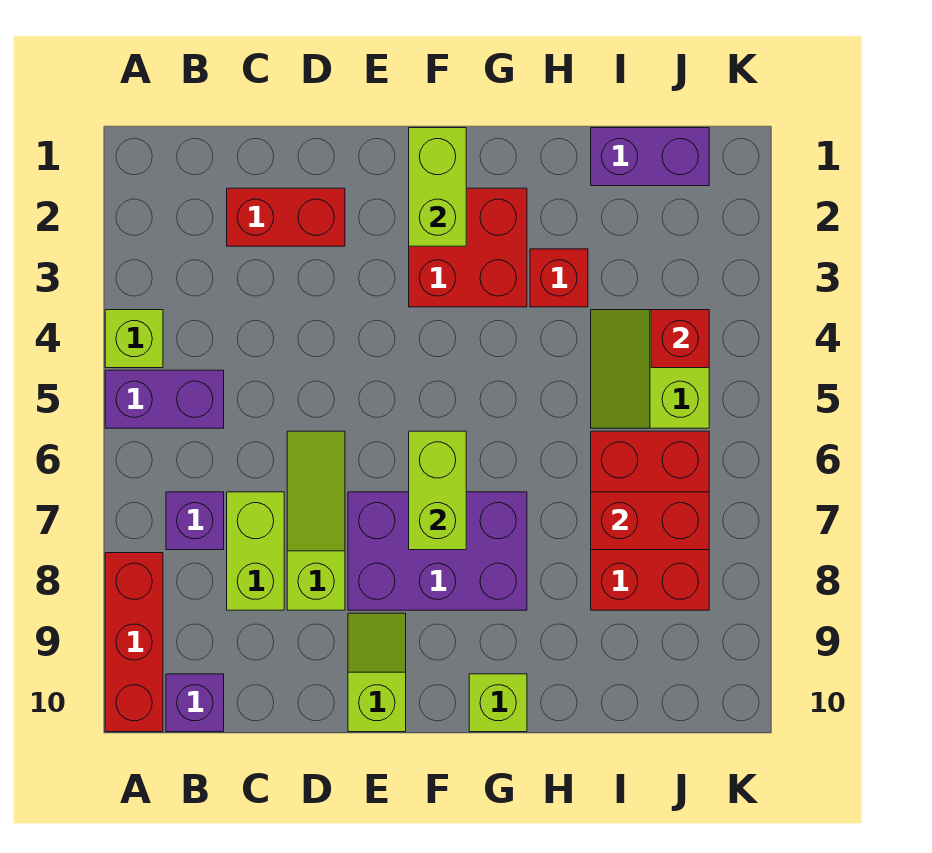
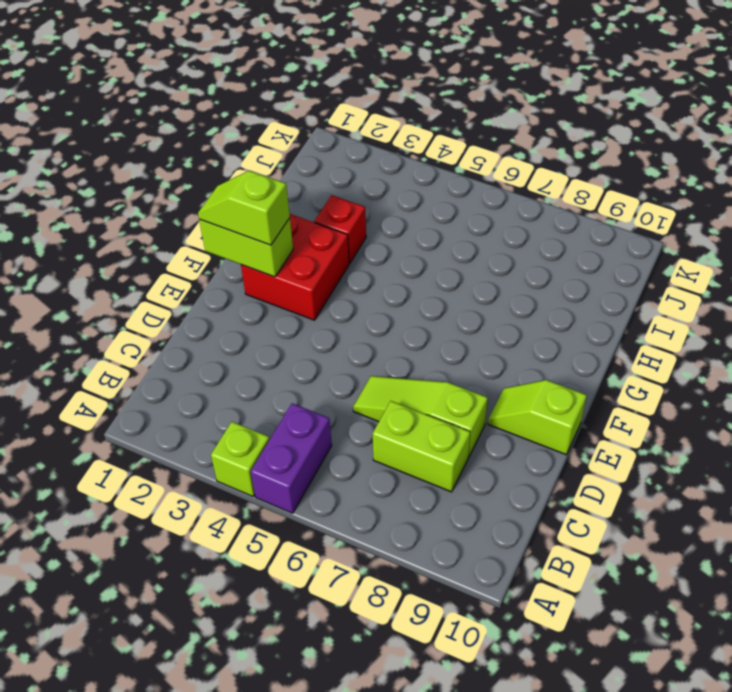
lime 1x2 slope [198,171,290,245] -> none
none -> red 1x3 brick [105,553,163,732]
none -> purple 1x1 brick [166,492,224,550]
none -> purple 1x1 brick [166,674,224,732]

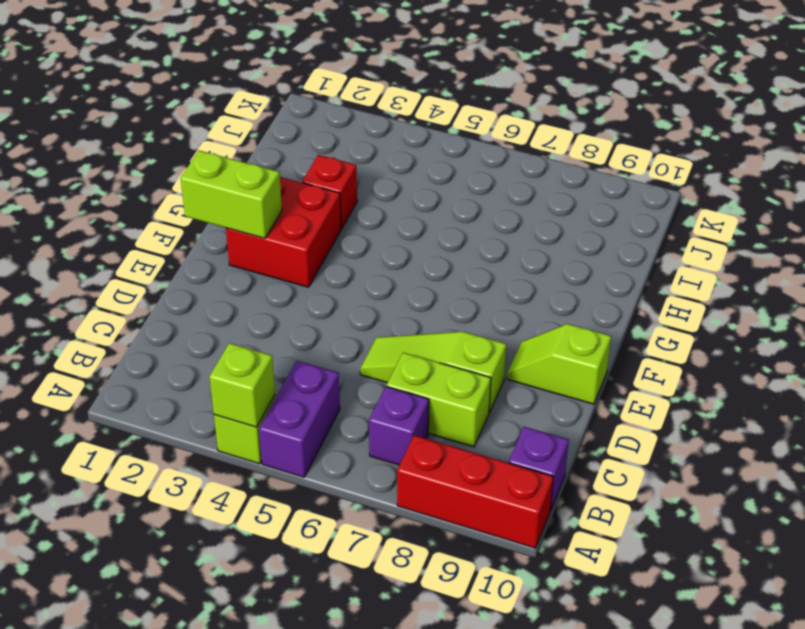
lime 1x1 brick [209,343,275,427] -> lime 1x1 brick moved to [469,674,527,732]
none -> red 1x2 brick [227,188,345,246]
none -> purple 2x3 brick [348,492,527,610]
none -> purple 1x2 brick [591,128,709,186]

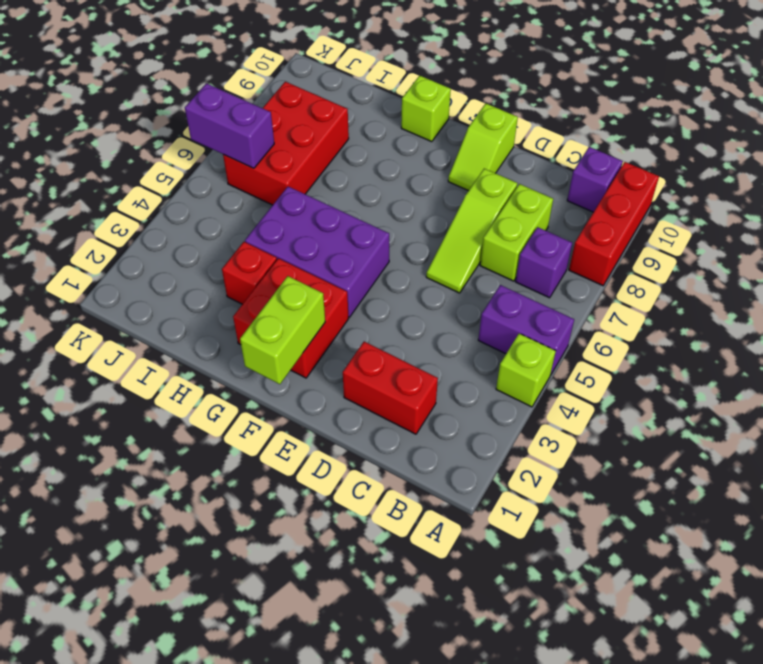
purple 2x3 brick [245,187,389,317] -> purple 2x3 brick moved to [348,492,527,610]
purple 1x2 brick [185,83,274,168] -> purple 1x2 brick moved to [591,128,709,186]
none -> lime 2x2 slope [591,310,709,428]
none -> lime 1x2 brick [409,431,466,550]
none -> red 1x2 brick [591,492,709,550]

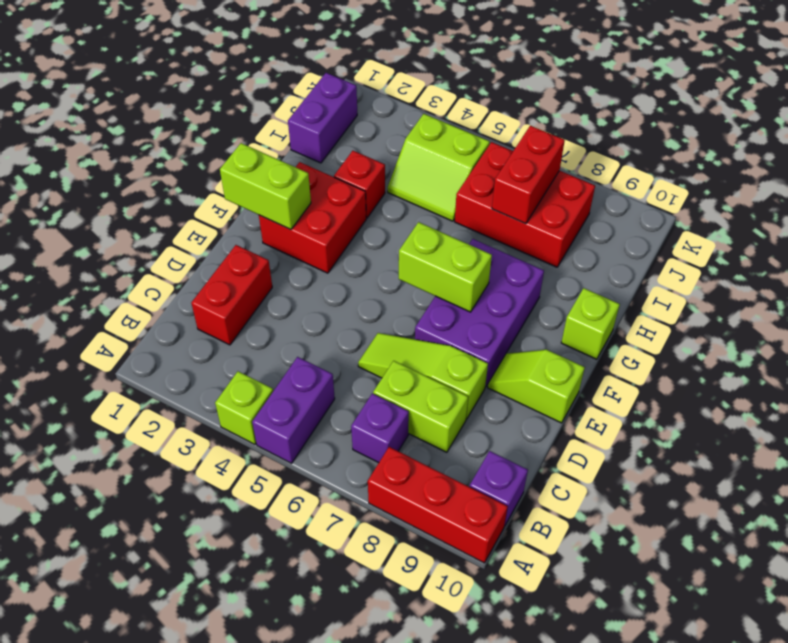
none -> red 1x1 brick [651,310,709,368]

